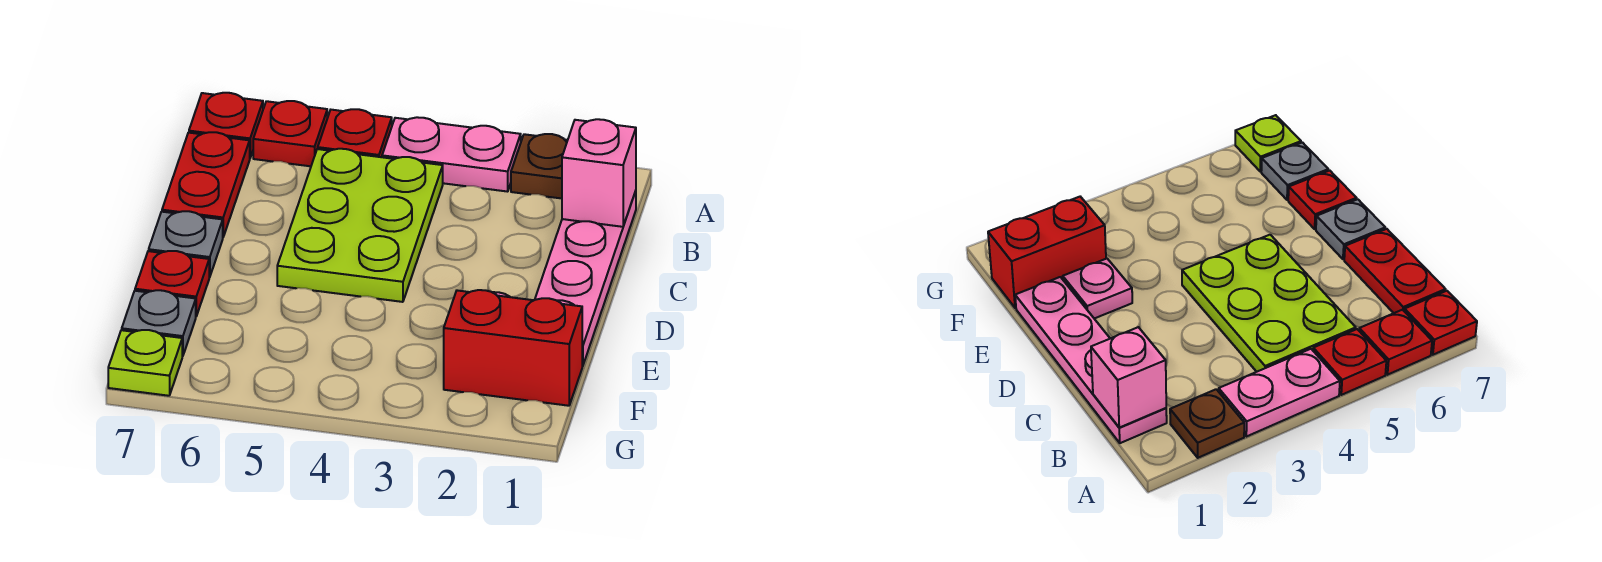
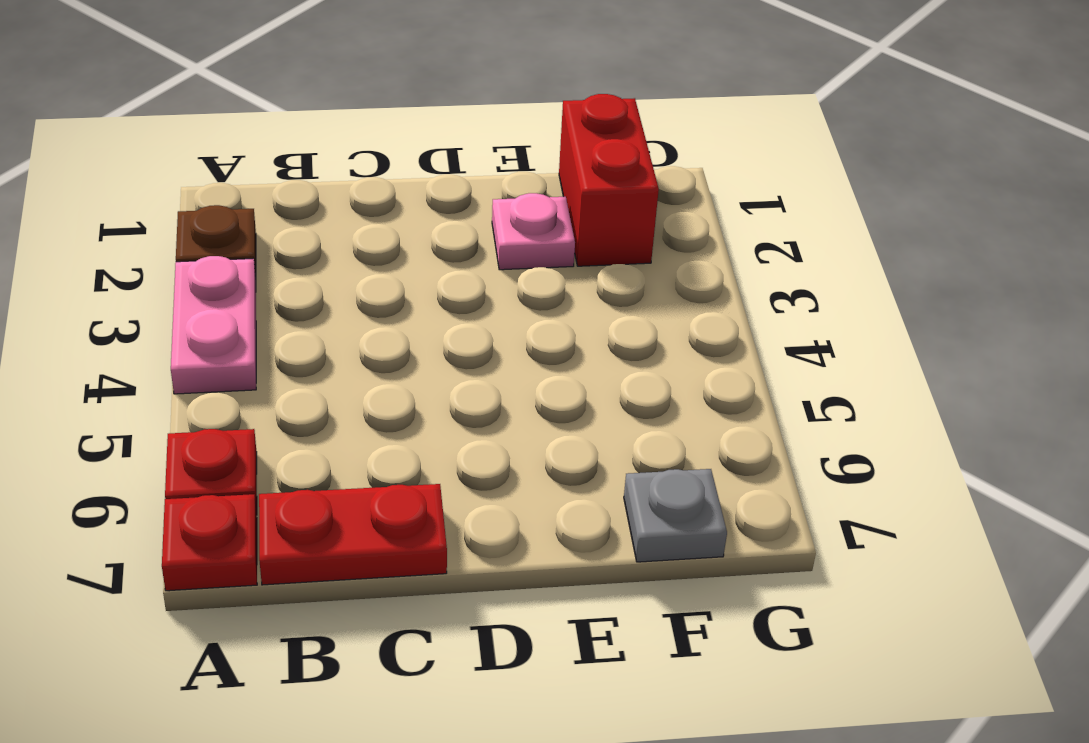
none -> red 1x1 plate [318,109,392,157]
none -> pink 1x4 plate [535,191,636,366]
none -> lime 2x3 plate [277,149,443,302]

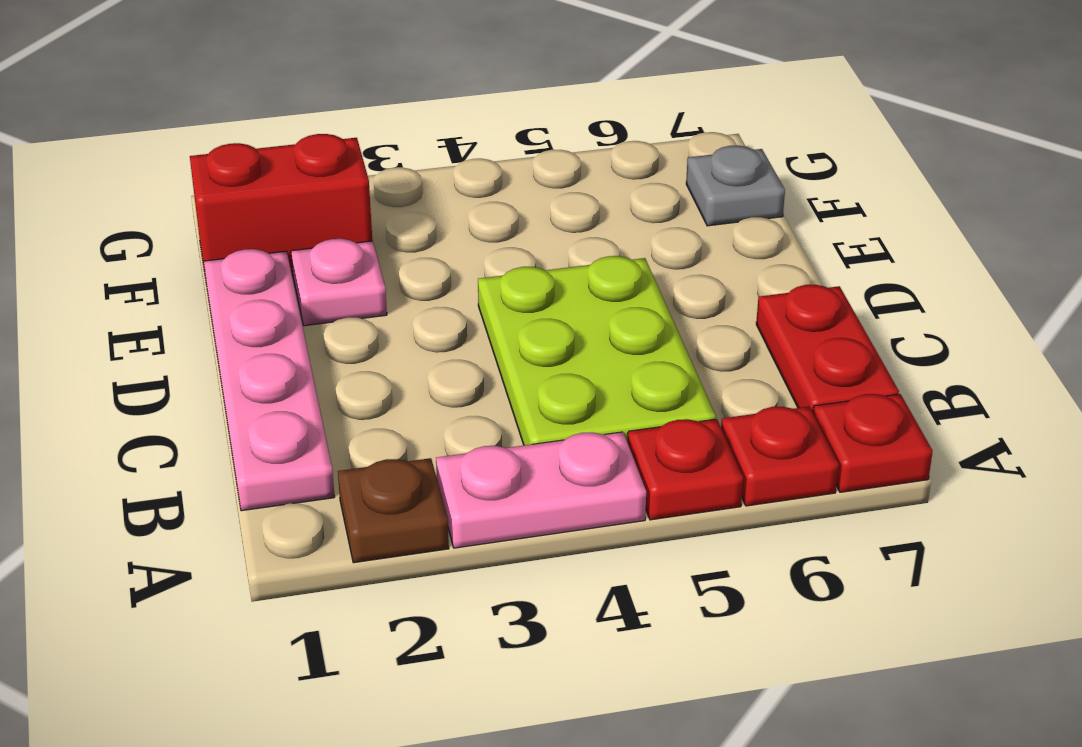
none -> grey 1x1 plate [149,211,223,277]
none -> red 1x1 plate [135,251,209,316]
none -> lime 1x1 plate [108,330,182,396]

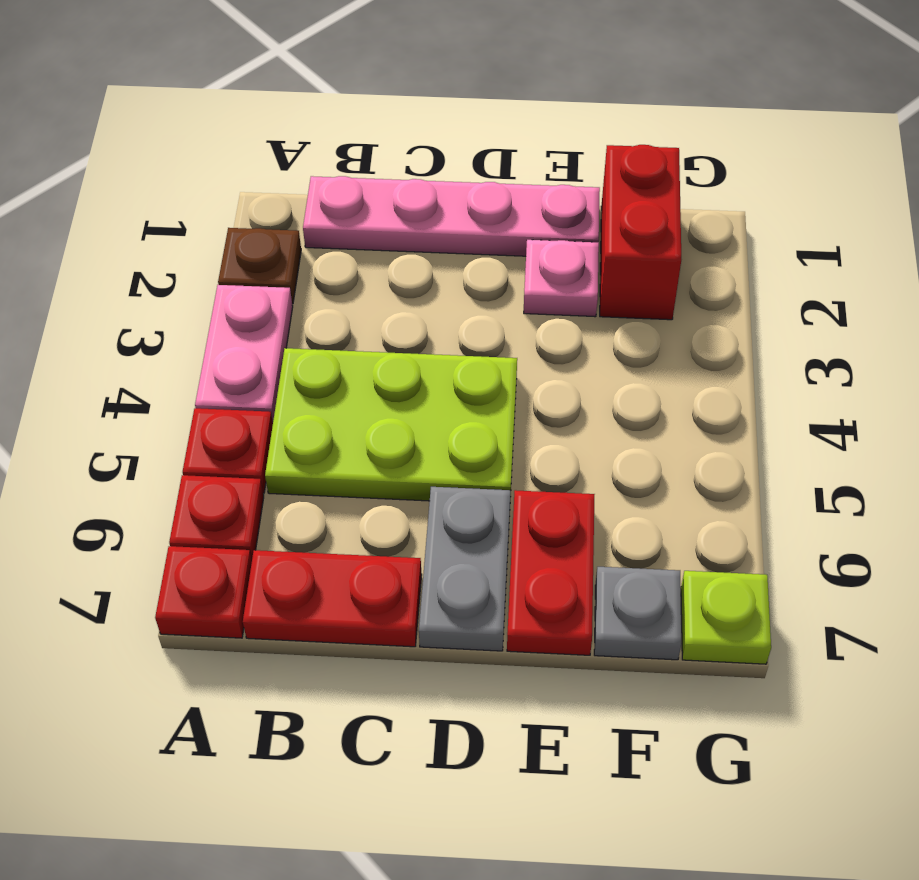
grey 1x2 plate [419,487,510,651] -> grey 1x1 plate [149,211,223,277]
red 1x2 plate [507,490,595,655] -> red 1x1 plate [135,251,209,316]
none -> pink 1x1 brick [562,119,636,227]

